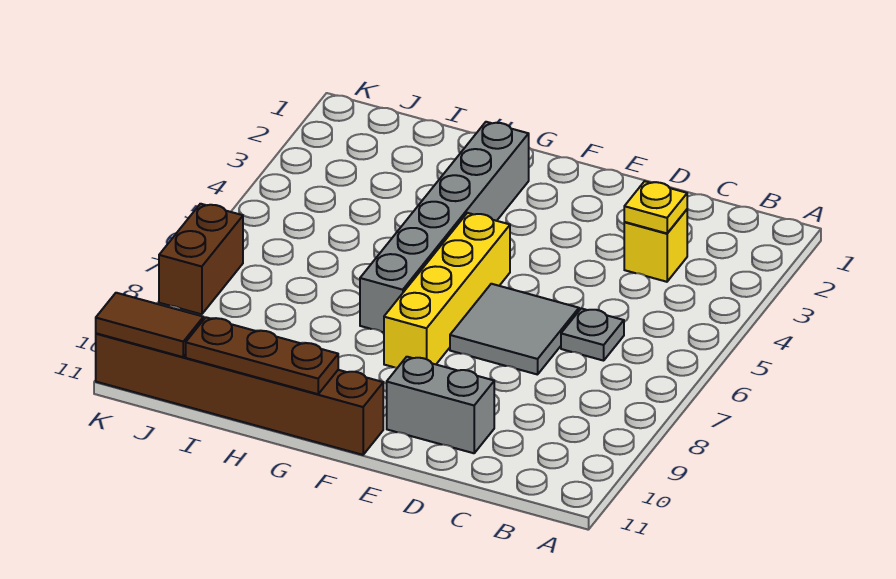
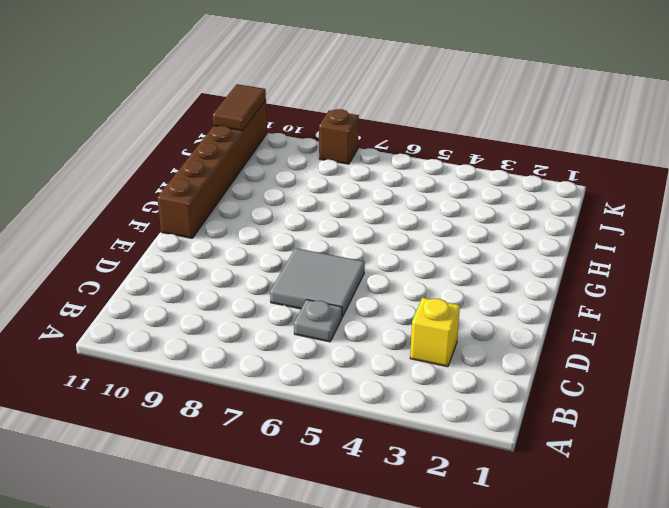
brown 1x1 brick [319,109,359,164] -> brown 1x2 brick [159,204,243,314]
none -> grey 1x2 brick [387,357,494,453]
none -> yellow 1x4 brick [384,213,510,368]

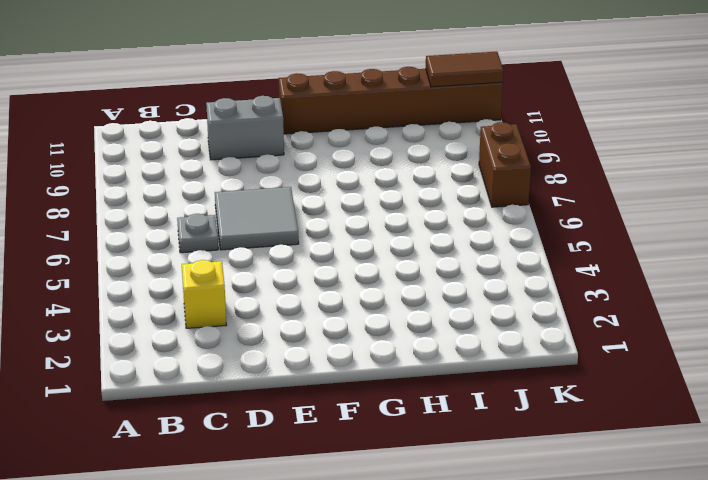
none -> yellow 1x4 brick [384,213,510,368]
none -> grey 1x6 brick [360,122,529,332]

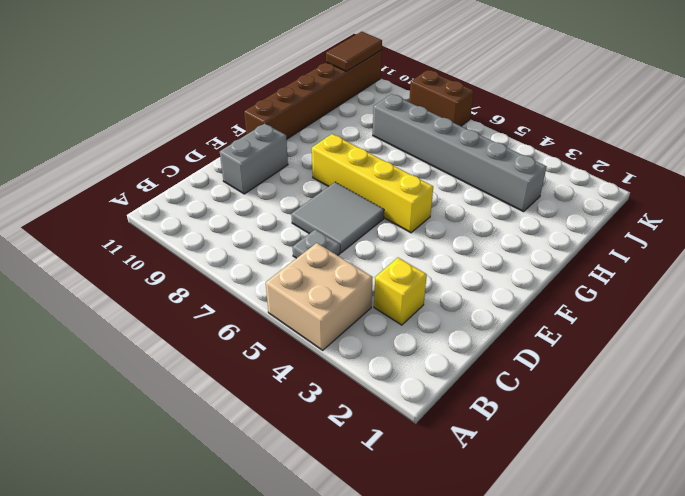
tan 2x2 brick [266,243,373,350] -> none
grey 1x6 brick [373,94,547,212] -> grey 1x6 brick moved to [360,122,529,332]
none -> yellow 1x1 plate [624,181,687,233]
none -> brown 1x3 plate [186,317,338,394]

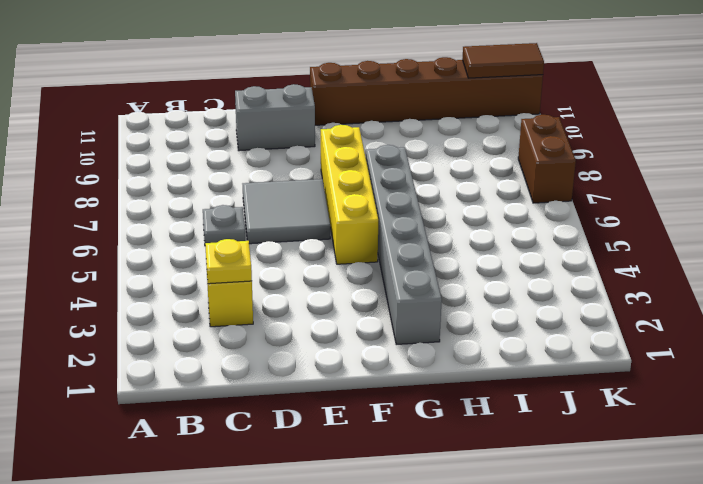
none -> brown 1x3 plate [186,317,338,394]

